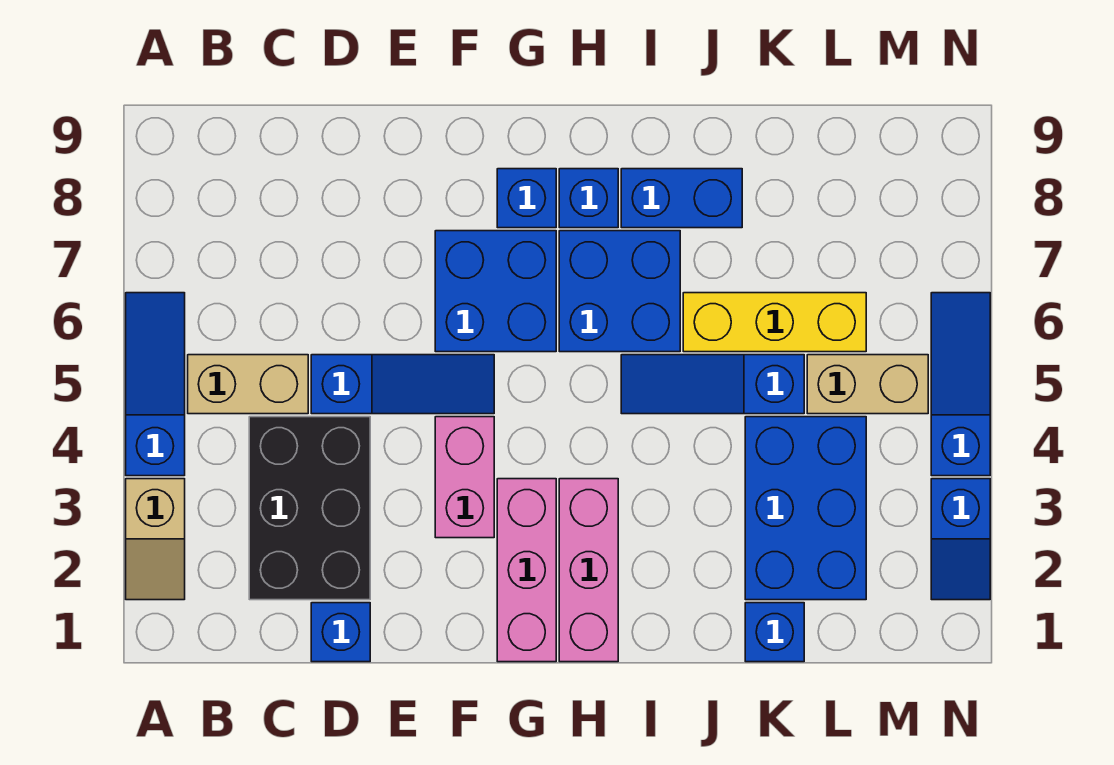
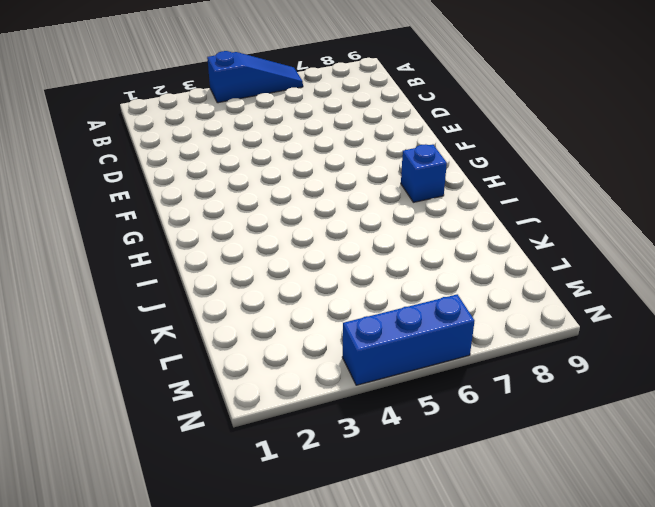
blue 1x3 brick [342,294,474,385] -> blue 1x3 slope [931,293,990,476]
none -> tan 1x2 slope [126,479,185,600]
none -> tan 1x2 brick [188,355,308,414]
none -> black 2x3 brick [249,417,370,600]

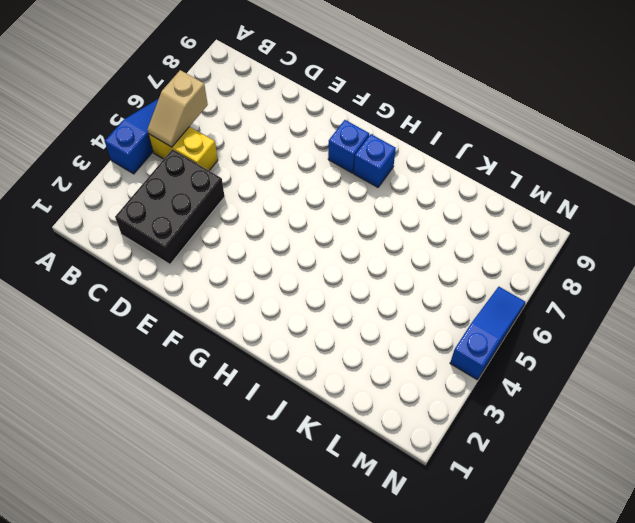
yellow 1x2 brick [149,127,218,171] -> tan 1x2 brick [188,355,308,414]
tan 1x2 slope [147,70,208,147] -> tan 1x2 slope moved to [126,479,185,600]
none -> blue 1x1 brick [311,603,370,662]
none -> blue 1x3 slope [311,355,494,414]
none -> pink 1x2 brick [435,417,494,538]

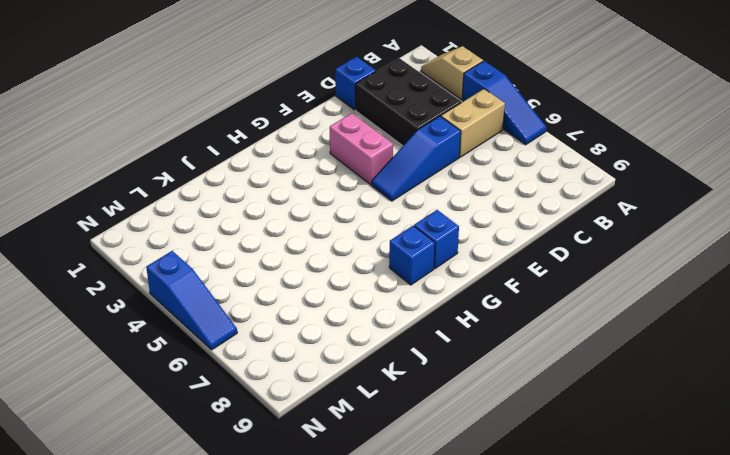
none -> blue 2x2 brick [435,231,556,352]
none -> pink 1x3 brick [497,479,556,662]
none -> pink 1x3 brick [559,479,618,662]

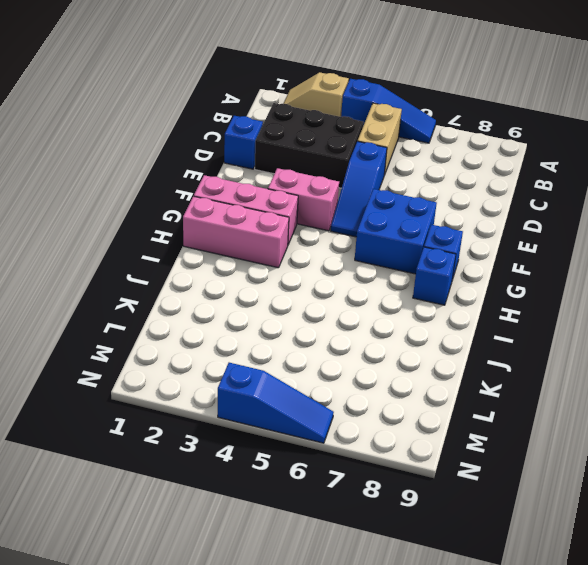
none -> blue 2x2 brick [559,231,680,352]
none -> blue 1x3 slope [621,355,804,414]
none -> blue 1x2 brick [621,169,742,228]

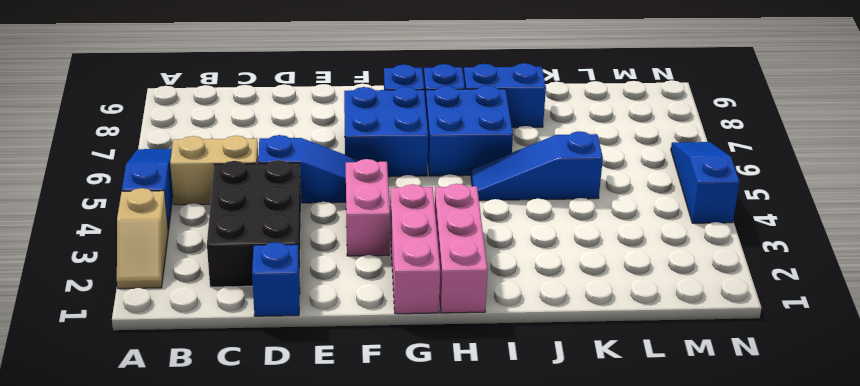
none -> yellow 1x3 brick [683,293,866,352]
none -> blue 1x1 brick [745,603,804,662]
none -> blue 2x3 brick [745,417,866,600]

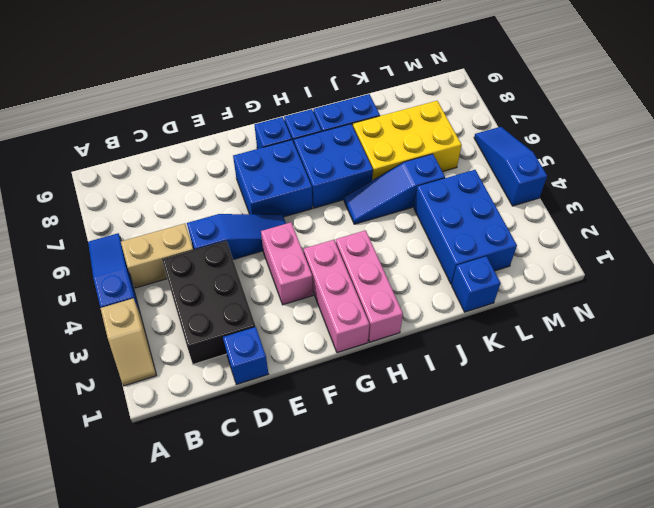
yellow 2x3 brick [353,101,461,180] -> yellow 1x3 brick [683,293,866,352]
none -> tan 1x2 brick [807,355,928,414]
none -> blue 1x2 slope [931,479,990,600]

